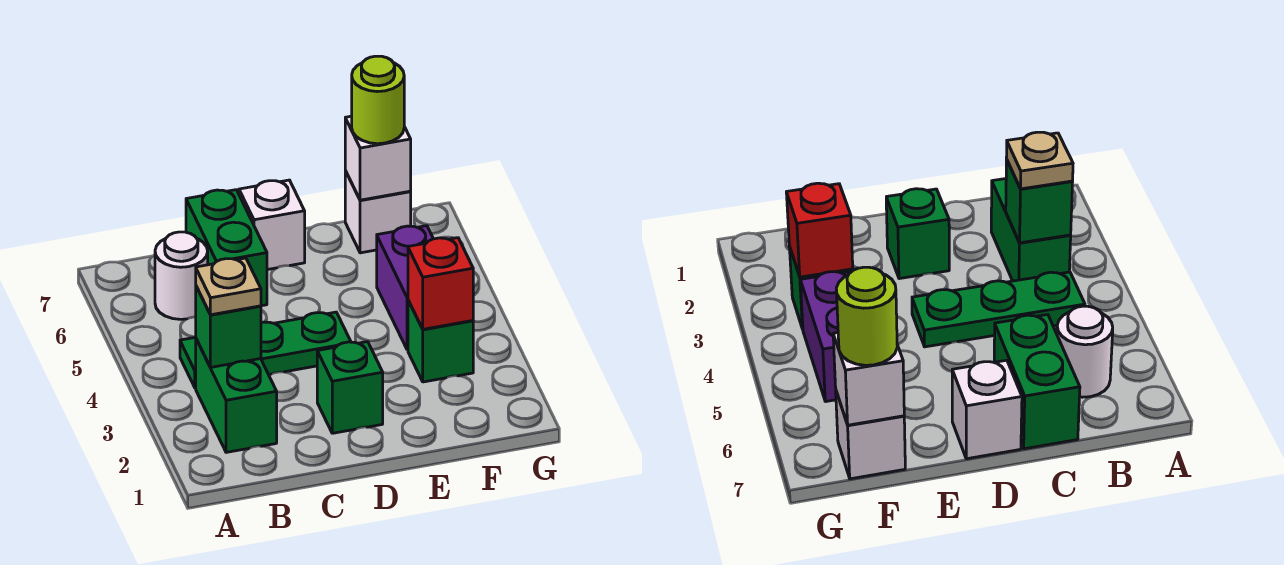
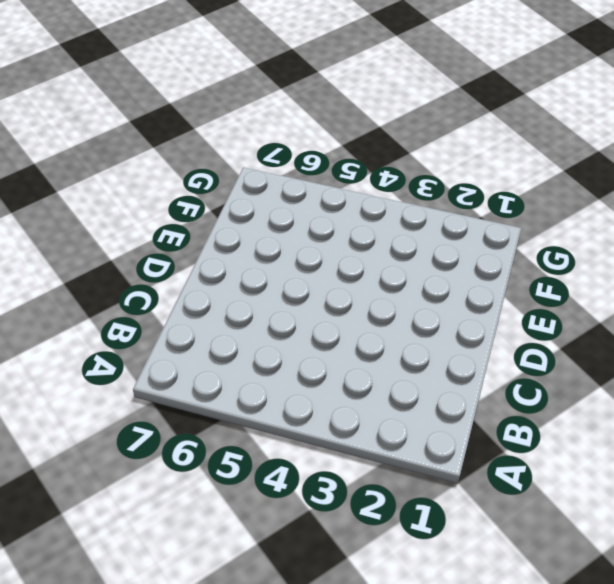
none -> green 1x2 brick [196,339,277,452]
none -> green 1x3 plate [180,312,351,388]
none -> white 1x1 round brick [155,232,208,319]

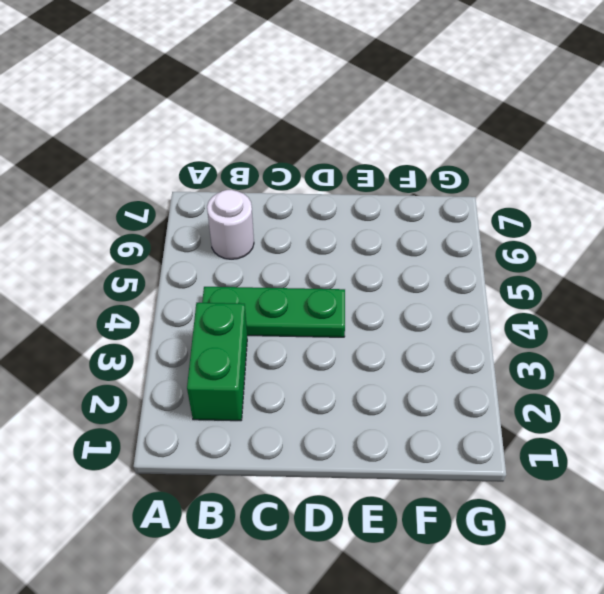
none -> green 1x2 brick [186,190,267,306]
none -> green 1x1 brick [317,342,383,433]
none -> white 1x1 brick [239,180,305,270]

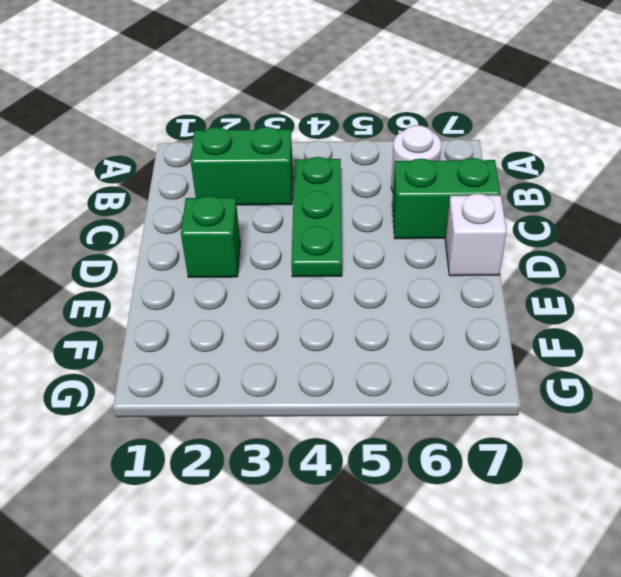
none -> green 1x1 brick [408,300,473,382]
none -> purple 1x2 brick [377,226,433,350]
none -> white 1x1 brick [345,170,411,253]

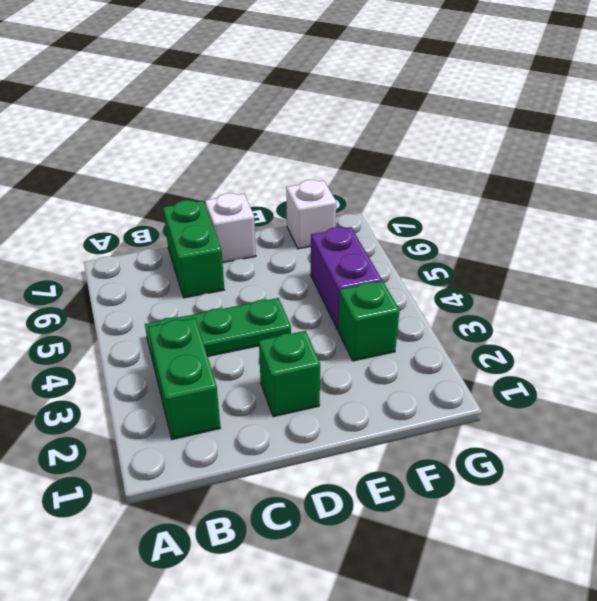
none -> white 1x1 round brick [155,232,208,319]
none -> green 1x1 brick [196,286,261,367]
none -> red 1x1 brick [408,238,473,329]

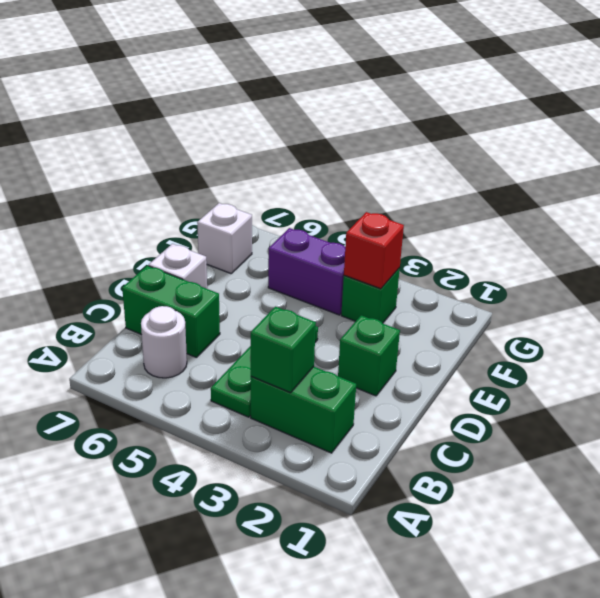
none -> white 1x1 brick [345,116,411,200]
none -> tan 1x1 plate [196,258,261,315]
none -> lime 1x1 round brick [352,56,404,144]

